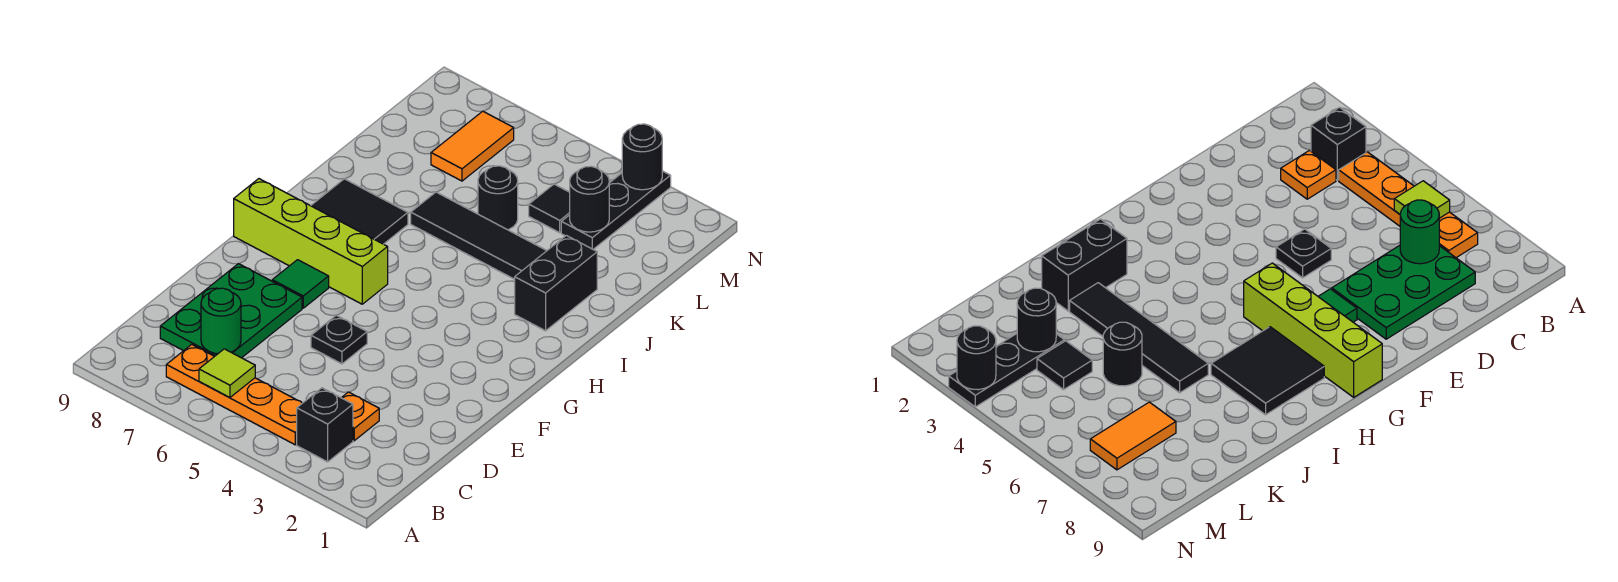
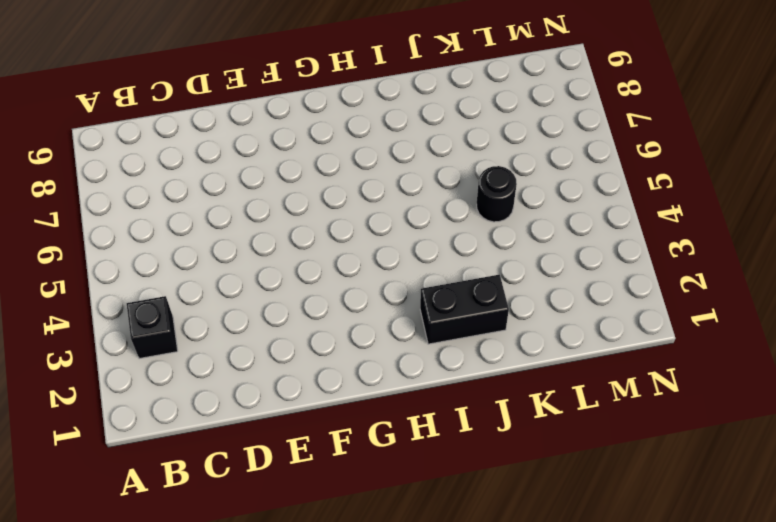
none -> orange 1x4 plate [166,344,302,445]
none -> orange 1x1 plate [342,392,379,441]
none -> green 2x3 plate [160,264,302,358]

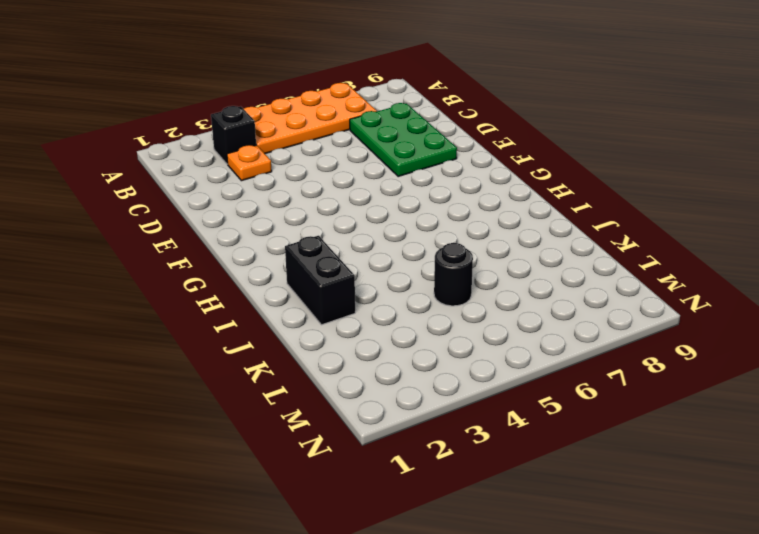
orange 2x4 plate [244,83,377,154] -> orange 1x4 plate [166,344,302,445]
none -> black 1x1 plate [311,315,367,364]
none -> green 1x1 tile [272,260,329,308]
none -> lime 1x4 brick [234,179,388,304]

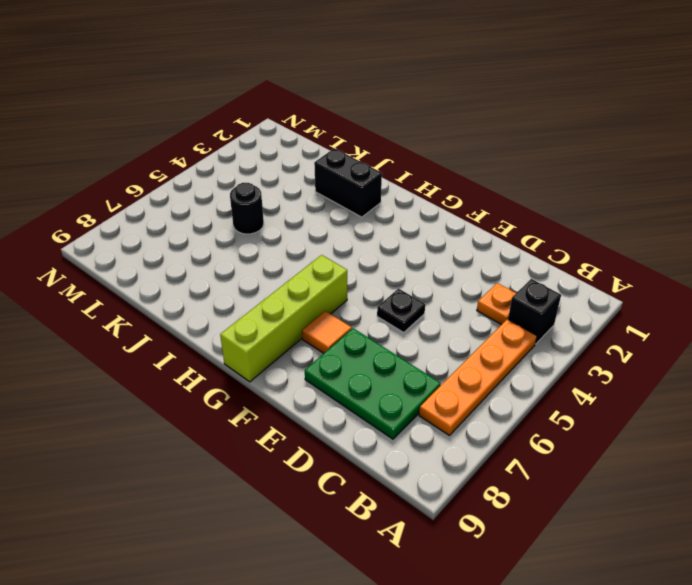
orange 1x1 tile [302,311,352,353] -> green 1x1 tile [272,260,329,308]
none -> black 2x2 tile [311,179,408,244]
none -> black 1x4 tile [411,192,547,279]
none -> black 1x3 plate [561,171,671,249]

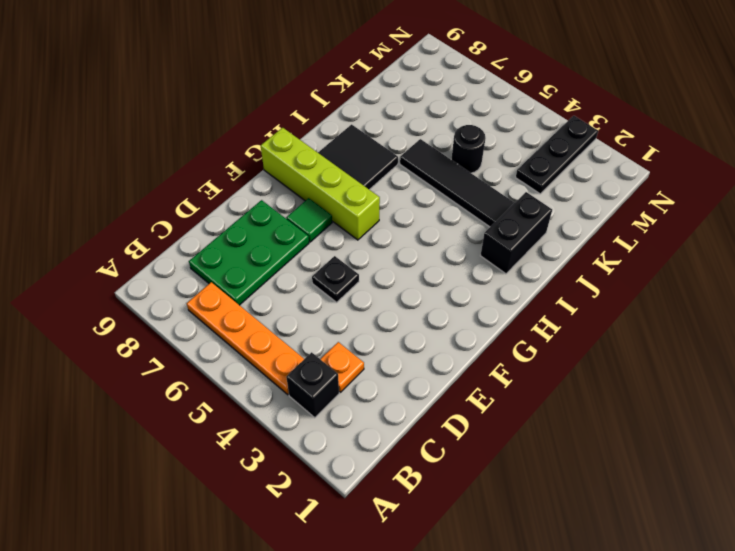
none -> black 1x1 tile [529,184,570,233]
none -> orange 1x2 tile [431,111,514,181]
none -> lime 1x1 tile [199,349,255,398]

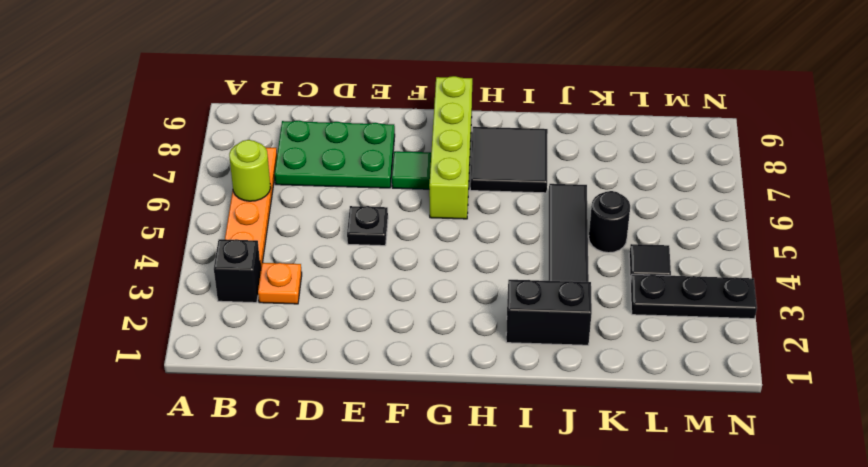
lime 1x1 round brick [229,140,271,201] -> lime 1x1 tile [199,349,255,398]
none -> orange 1x2 tile [431,111,514,181]
none -> green 1x1 round brick [201,288,241,354]
none -> black 1x1 round brick [570,166,609,232]

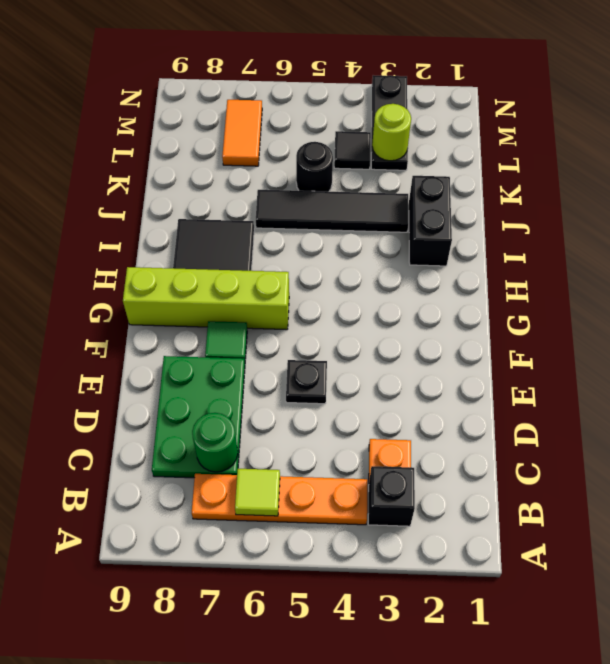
lime 1x1 round brick [372,104,411,161] -> black 1x1 round brick [570,166,609,232]
none -> black 1x1 round brick [622,124,662,190]

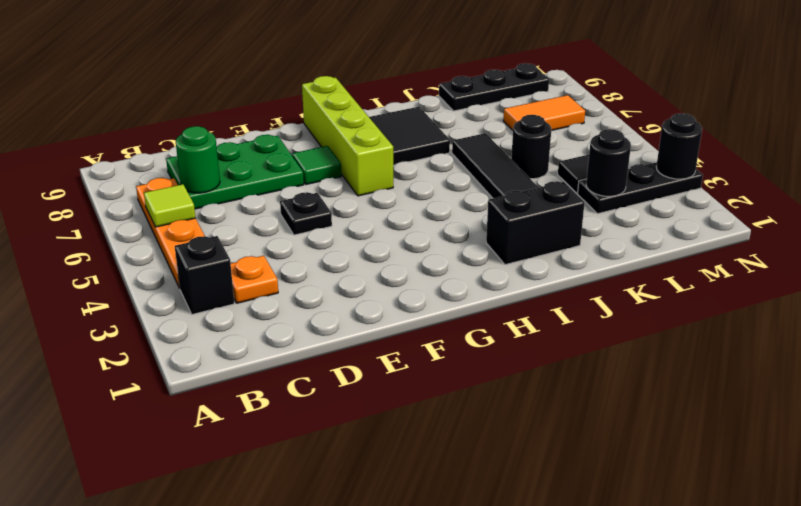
black 1x3 plate [439,63,549,111] -> none

